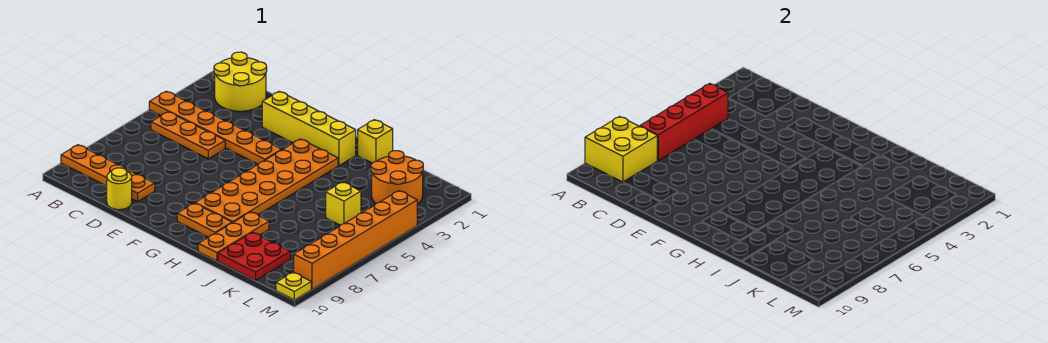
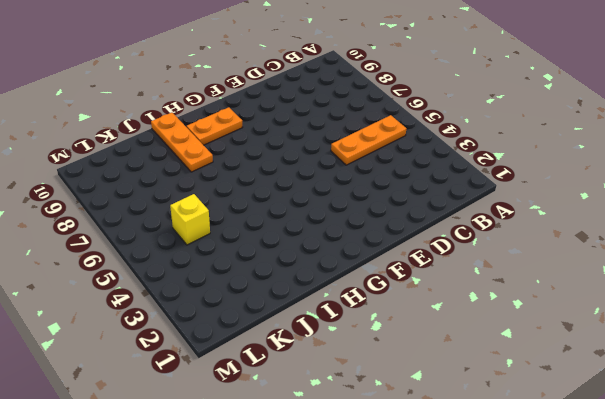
none -> orange 1x6 plate [149,91,282,164]
none -> orange 1x4 plate [61,145,155,201]
none -> yellow 2x2 round brick [214,52,267,111]

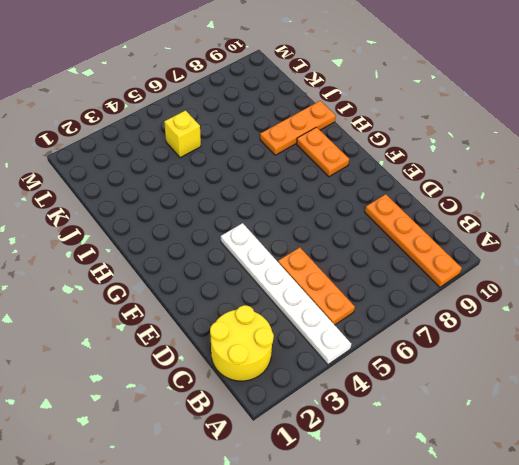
white 1x6 plate [221,223,351,365] -> orange 1x6 plate [149,91,282,164]
none -> yellow 1x1 round brick [107,168,132,210]
none -> yellow 1x4 brick [262,91,356,166]
none -> orange 2x6 plate [195,139,338,223]

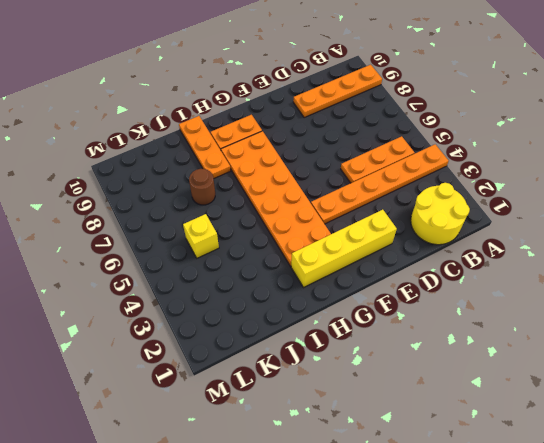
brown 1x1 round brick [189,169,215,205] -> none
none -> yellow 1x1 round brick [107,168,132,210]
none -> yellow 1x1 brick [358,120,393,163]
none -> red 2x2 plate [218,232,290,280]

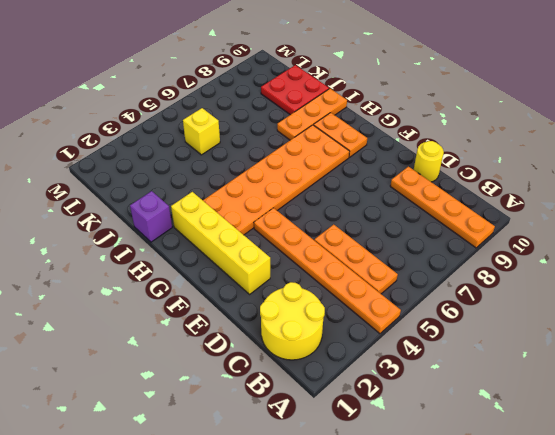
purple 1x1 brick [130,191,172,242] -> yellow 1x1 brick [358,120,393,163]
none -> orange 2x2 round brick [371,151,423,204]
none -> orange 1x6 brick [294,191,417,289]
none -> yellow 1x1 plate [276,272,311,300]

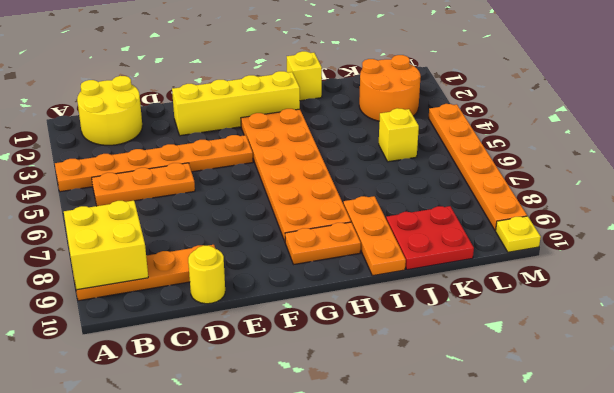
orange 1x6 plate [429,104,527,231] -> orange 1x6 brick [294,191,417,289]
none -> red 1x4 brick [640,83,728,161]

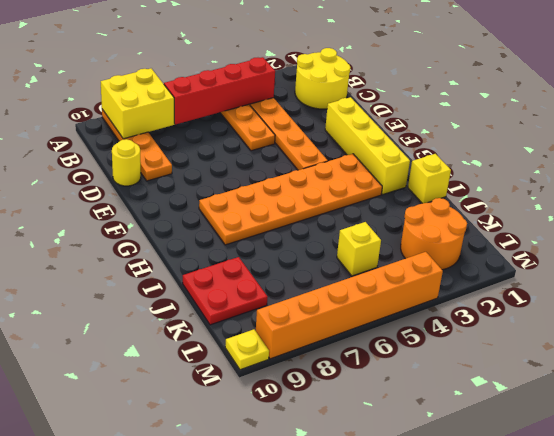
none -> orange 1x2 plate [177,203,232,237]
none -> orange 1x3 plate [198,212,269,261]

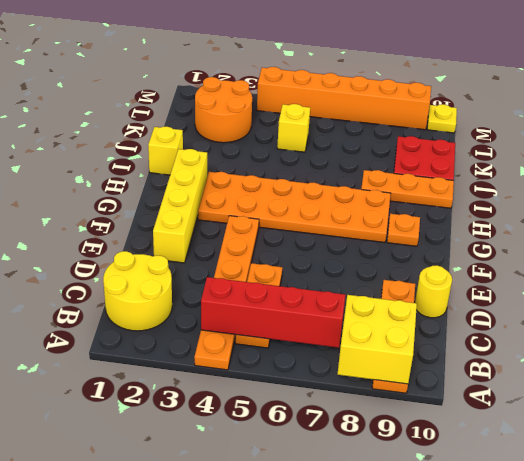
orange 1x1 plate [387,214,420,246] -> orange 1x2 plate [177,203,232,237]

